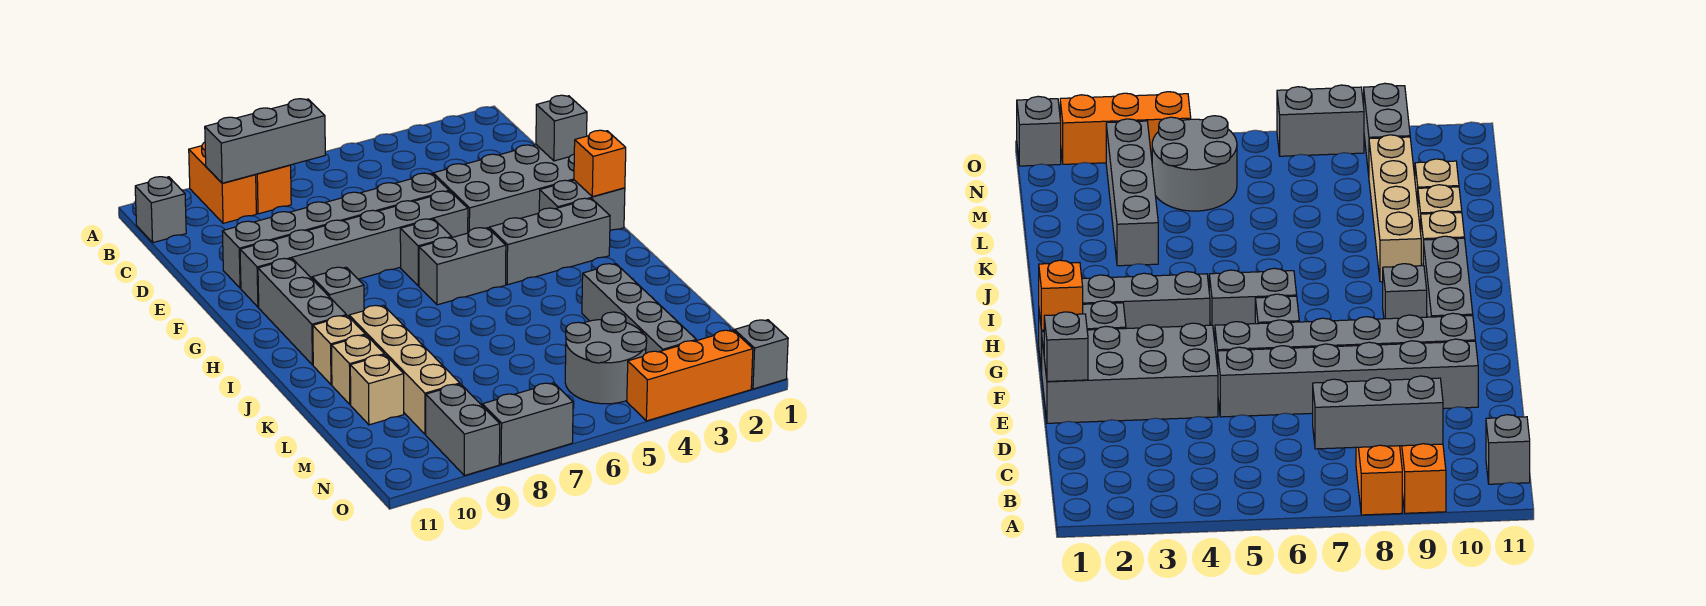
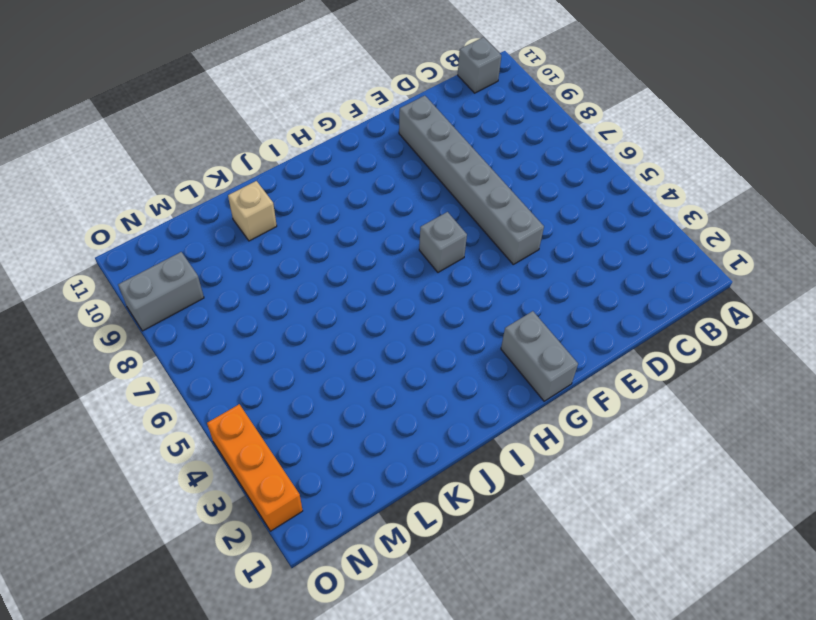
none -> orange 1x2 brick [255,165,291,214]
none -> orange 1x2 brick [189,142,256,223]
none -> grey 2x4 brick [433,145,574,233]

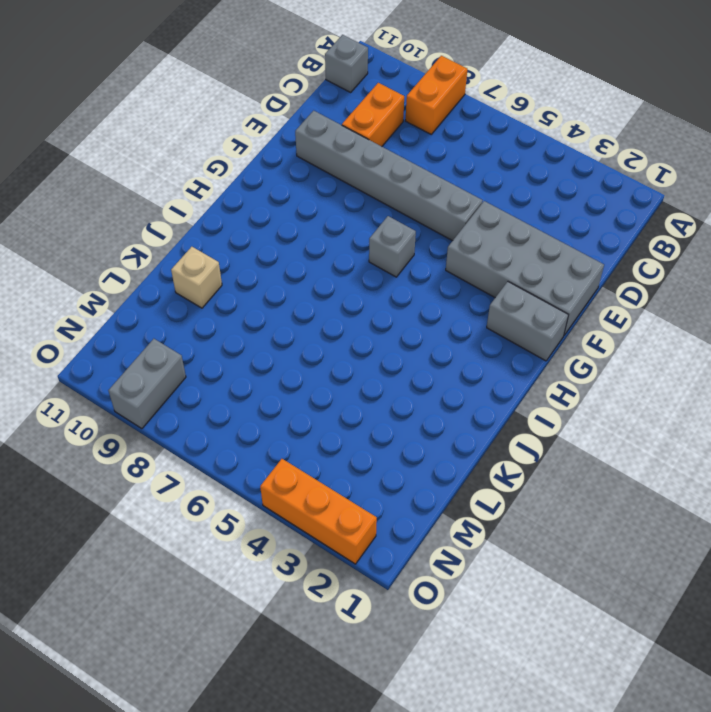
orange 1x2 brick [342,83,404,146] -> orange 1x2 brick moved to [189,142,256,223]
none -> grey 1x6 brick [240,191,468,307]
none -> grey 1x3 brick [258,258,347,365]
none -> grey 1x3 brick [489,198,610,285]

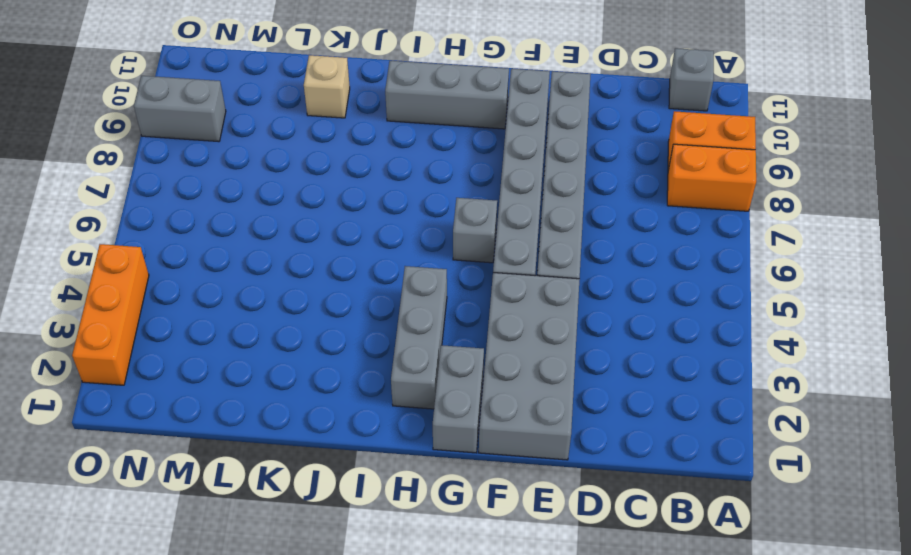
none -> grey 1x2 brick [419,228,506,305]
none -> grey 1x1 brick [312,267,364,317]
none -> tan 1x4 brick [349,305,460,434]

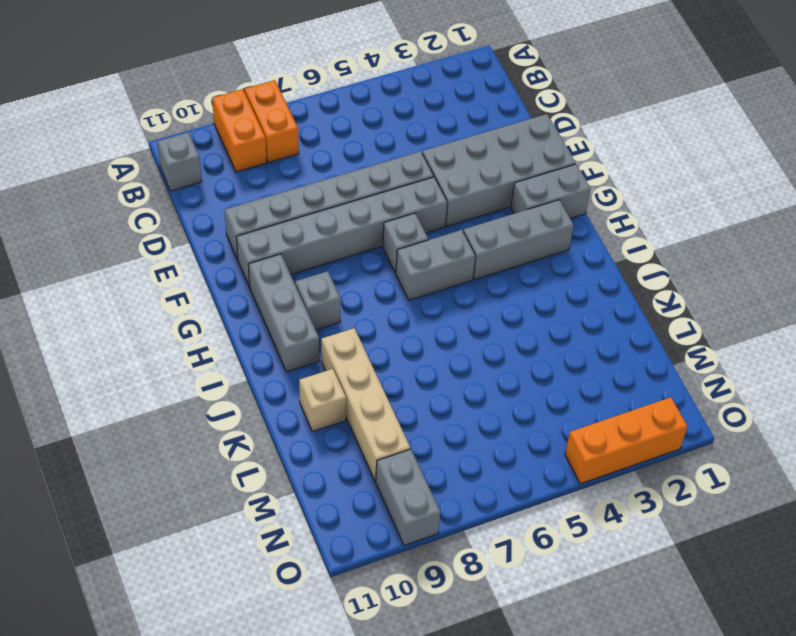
none -> tan 1x1 brick [313,316,365,385]
none -> grey 1x4 brick [582,264,696,353]
none -> tan 1x1 brick [350,355,404,425]

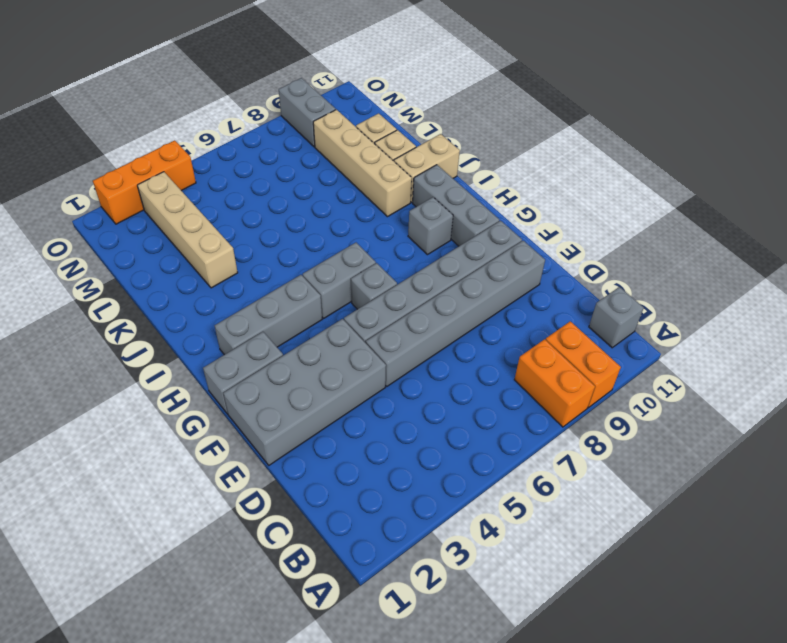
tan 1x2 brick [394,134,460,202] -> tan 1x1 brick [313,316,365,385]
tan 1x4 brick [137,172,238,288] -> grey 1x4 brick [582,264,696,353]
none -> grey 2x2 round brick [565,312,647,404]
none -> grey 1x1 brick [734,320,788,389]
none -> grey 1x2 brick [482,383,573,464]

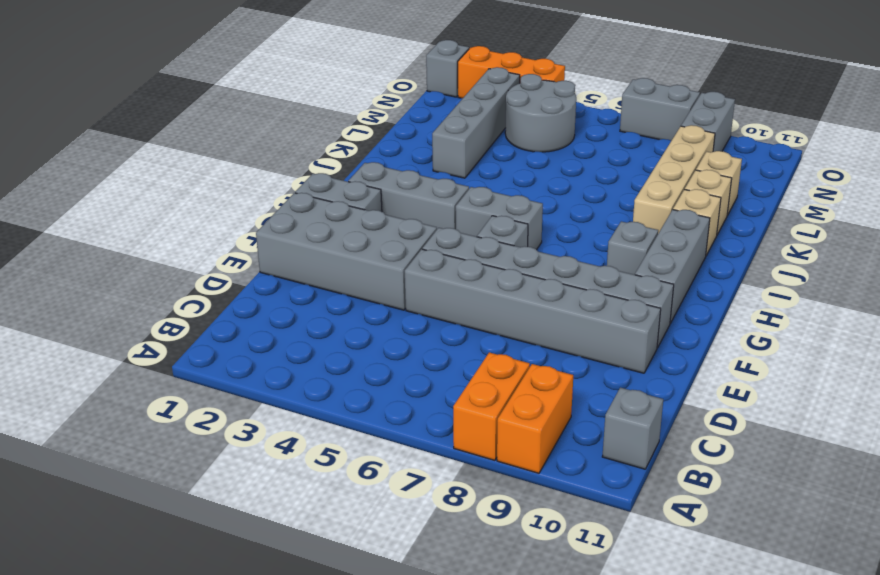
none -> grey 1x3 brick [205,99,325,183]
none -> grey 1x1 brick [536,95,587,161]
none -> orange 1x1 brick [574,130,626,197]

